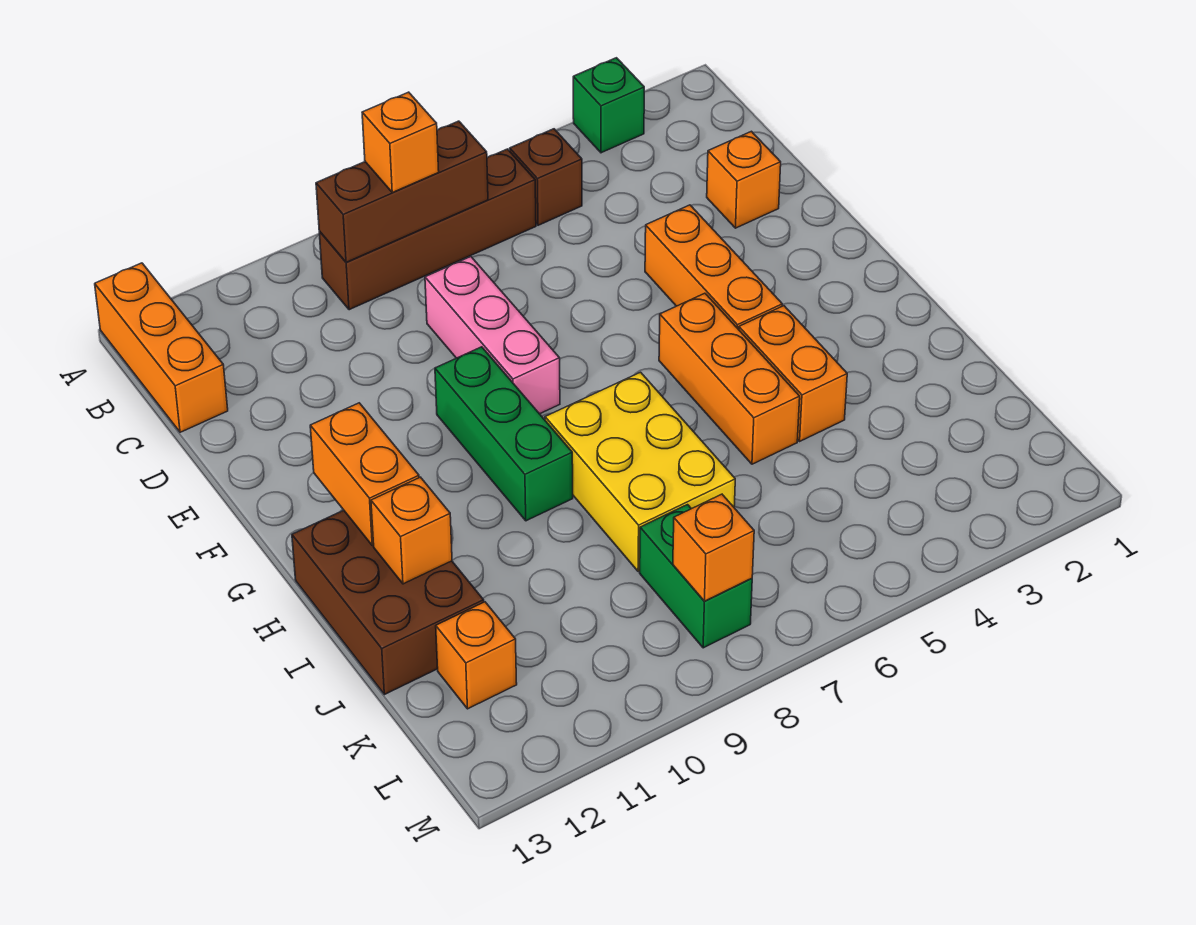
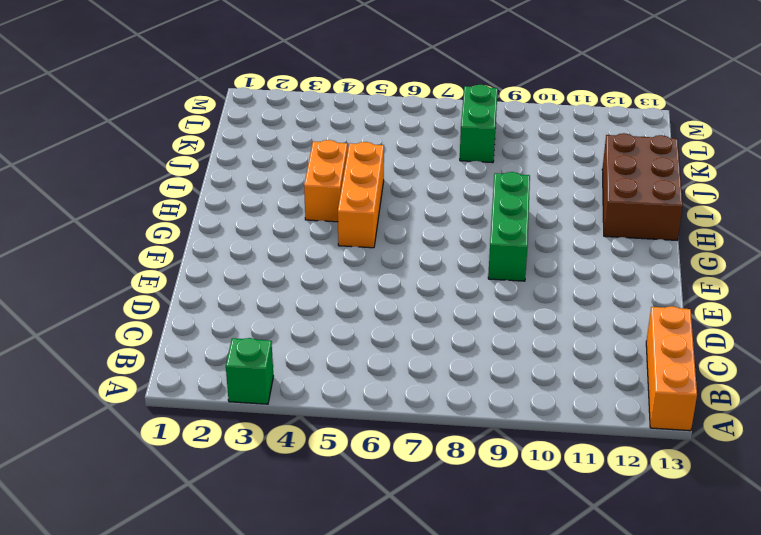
none -> brown 1x1 brick [510,129,582,225]
none -> brown 1x4 brick [319,149,536,310]
none -> orange 1x1 brick [707,131,781,228]

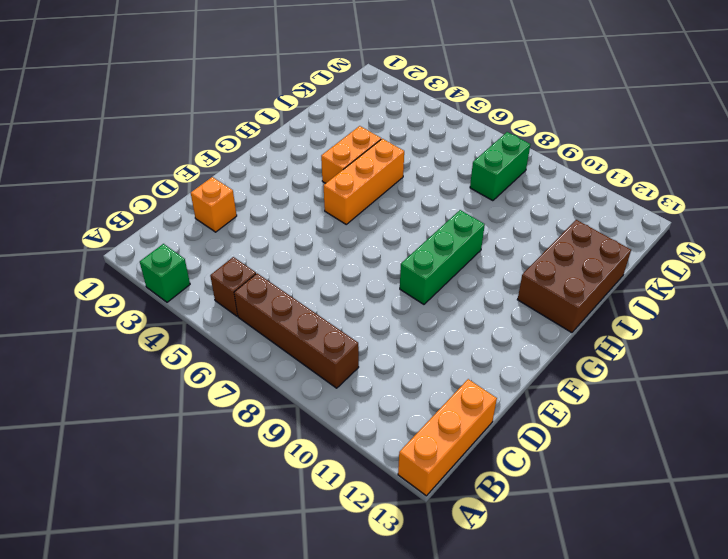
none -> pink 1x3 brick [425,257,560,414]
none -> orange 1x3 brick [645,205,782,329]
none -> yellow 2x3 brick [545,372,735,572]

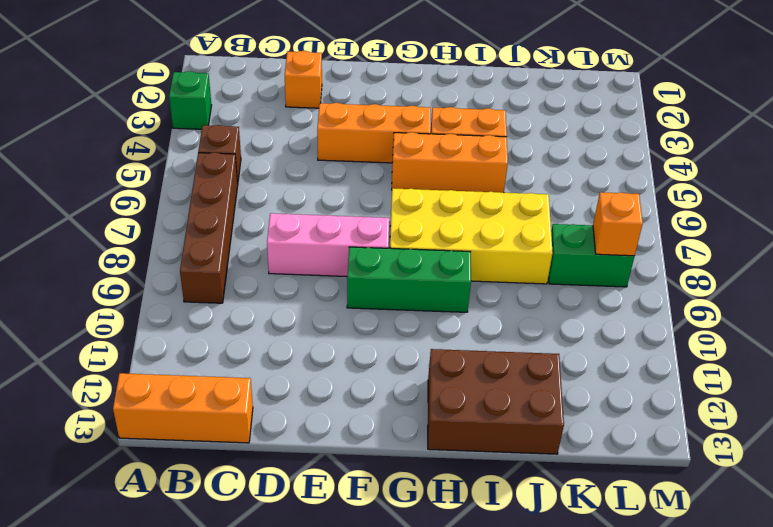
yellow 2x4 brick [390,188,553,284] -> yellow 2x3 brick [545,372,735,572]
none -> orange 1x1 brick [436,602,517,709]
none -> brown 1x3 brick [316,121,488,262]
none -> orange 1x2 brick [310,403,419,546]

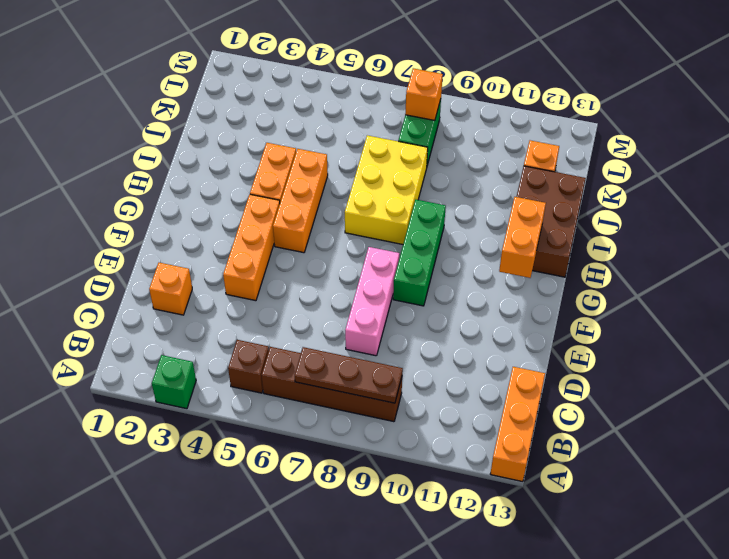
brown 1x3 plate [295,347,403,403] -> brown 1x3 brick [316,121,488,262]
none -> orange 1x1 brick [371,477,452,584]
none -> orange 1x1 brick [362,92,439,192]

